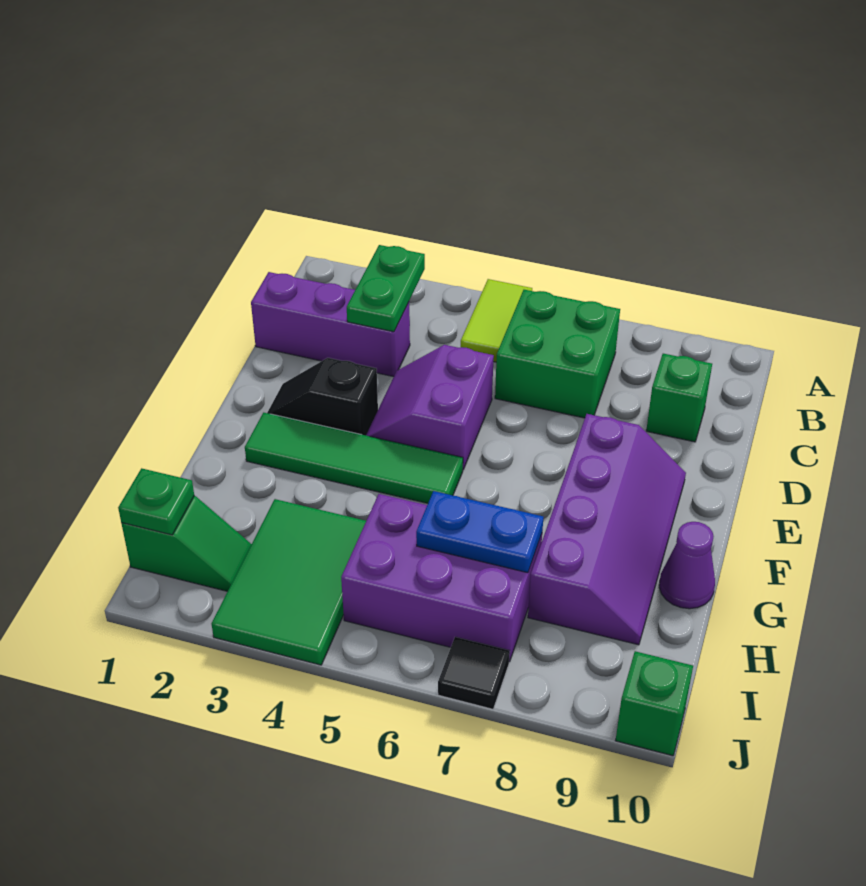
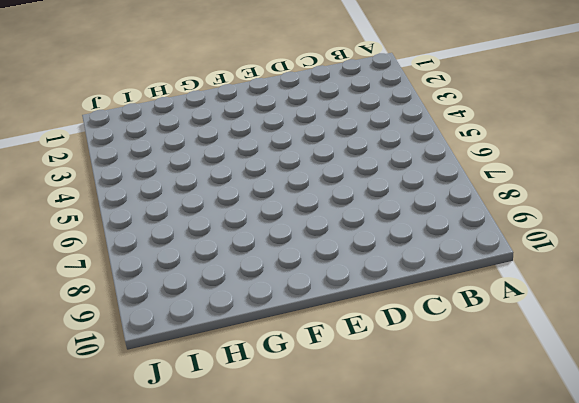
none -> lime 1x2 tile [461,279,532,362]
none -> green 2x2 brick [495,290,620,418]
none -> purple 1x3 brick [251,272,410,377]

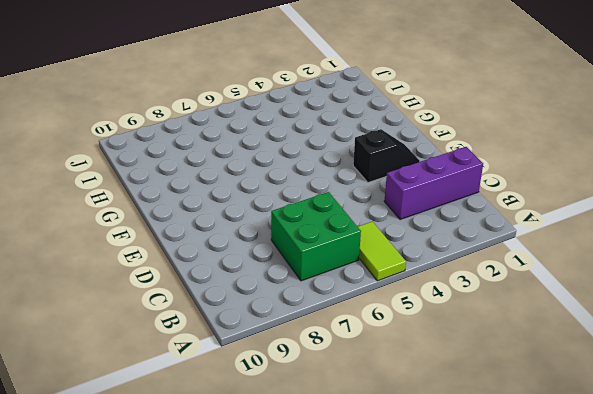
none -> green 1x1 brick [646,354,712,442]
none -> purple 2x2 slope [366,345,494,469]
none -> purple 2x4 slope [528,414,686,645]

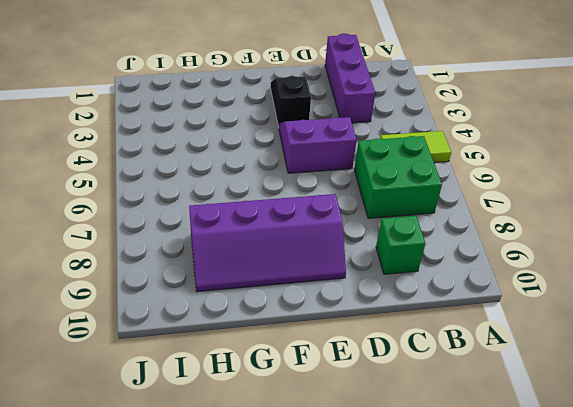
none -> green 1x4 tile [245,413,463,503]
none -> purple 1x1 cone [659,522,715,609]
none -> green 2x3 tile [212,499,366,665]

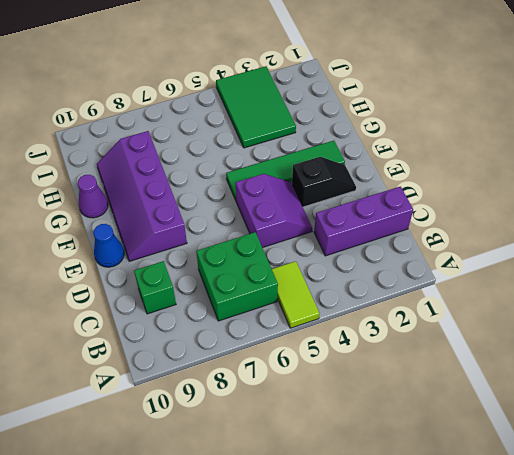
blue 1x1 cone [94,224,124,267] -> none
none -> purple 2x3 brick [341,494,542,662]
none -> green 1x2 slope [121,496,252,591]
none -> black 1x1 tile [438,637,510,709]

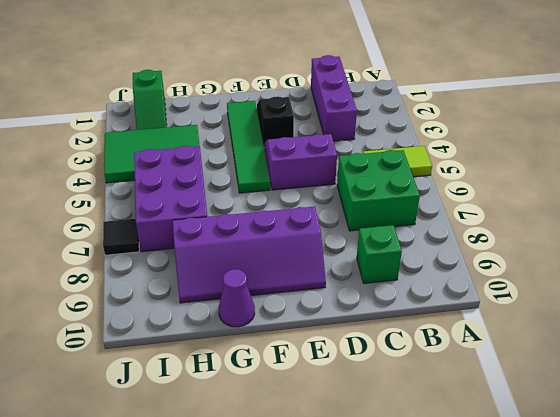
none -> green 1x1 brick [615,651,693,756]
none -> green 1x2 plate [347,245,425,332]
none -> blue 1x2 plate [416,491,543,573]

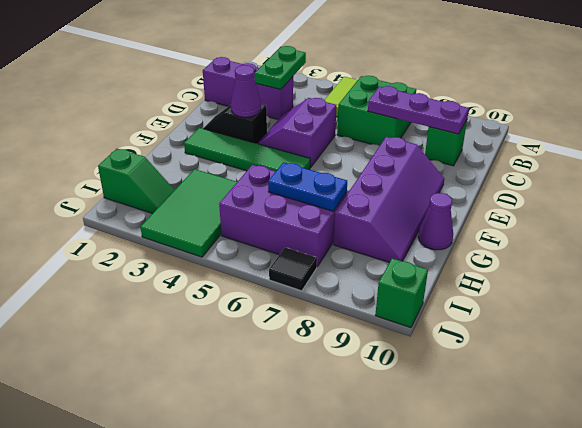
purple 1x3 plate [368,86,469,134] -> none
purple 1x1 cone [231,65,261,117] -> none
none -> green 1x1 plate [118,468,194,535]

